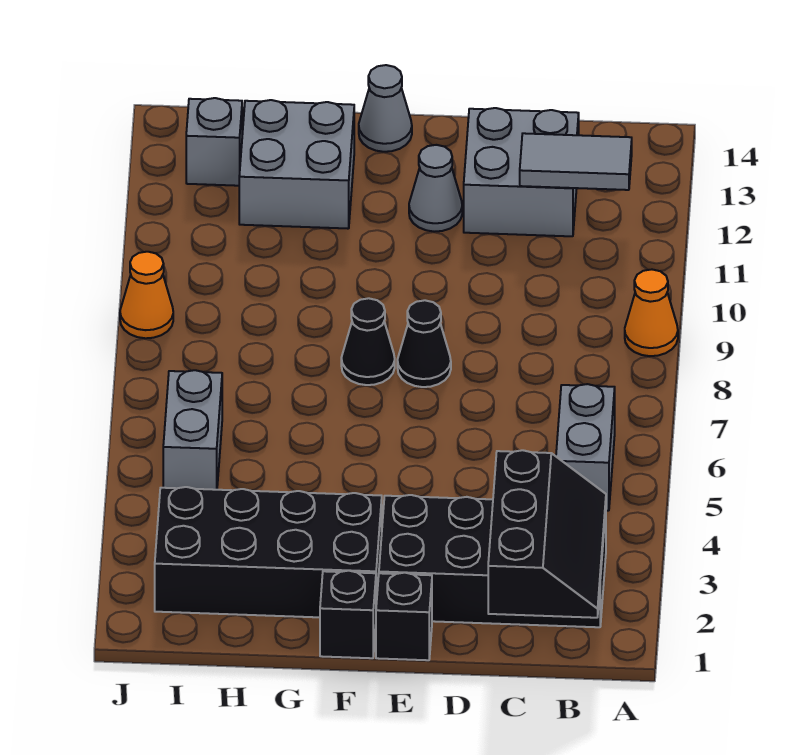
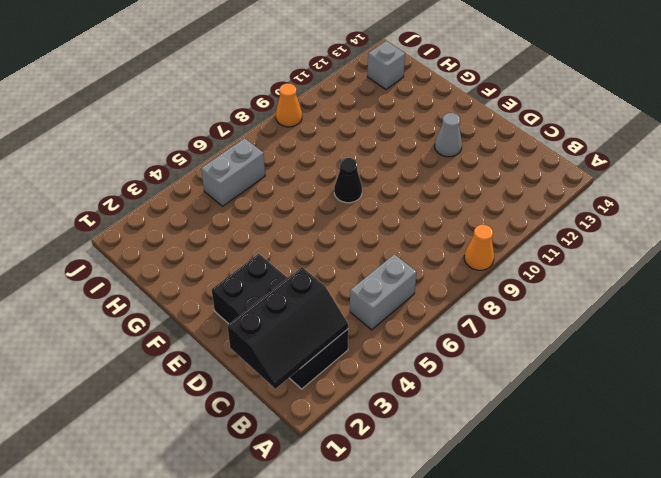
none -> grey 2x2 brick [464,108,579,236]
none -> black 1x1 brick [376,573,432,660]
none -> black 1x1 cone [397,300,451,387]

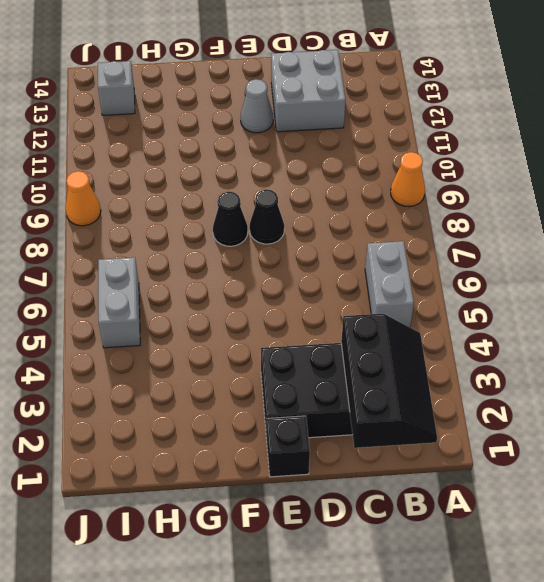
none -> black 1x1 brick [320,571,376,658]
none -> black 2x4 brick [155,487,382,617]
none -> grey 1x1 cone [359,65,412,152]

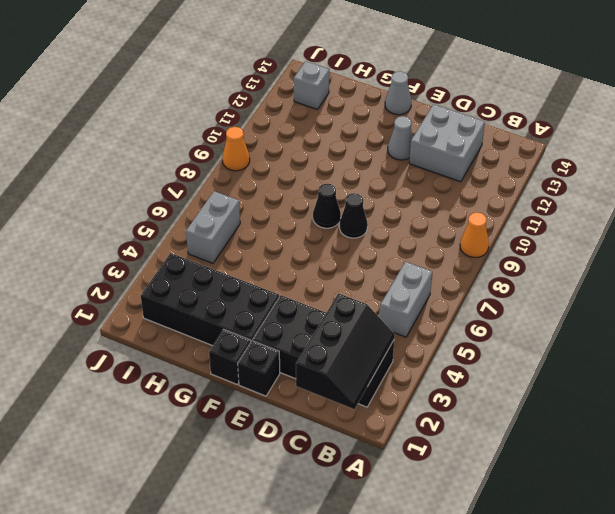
none -> grey 2x2 brick [239,100,354,229]
none -> grey 1x2 tile [520,133,632,190]

